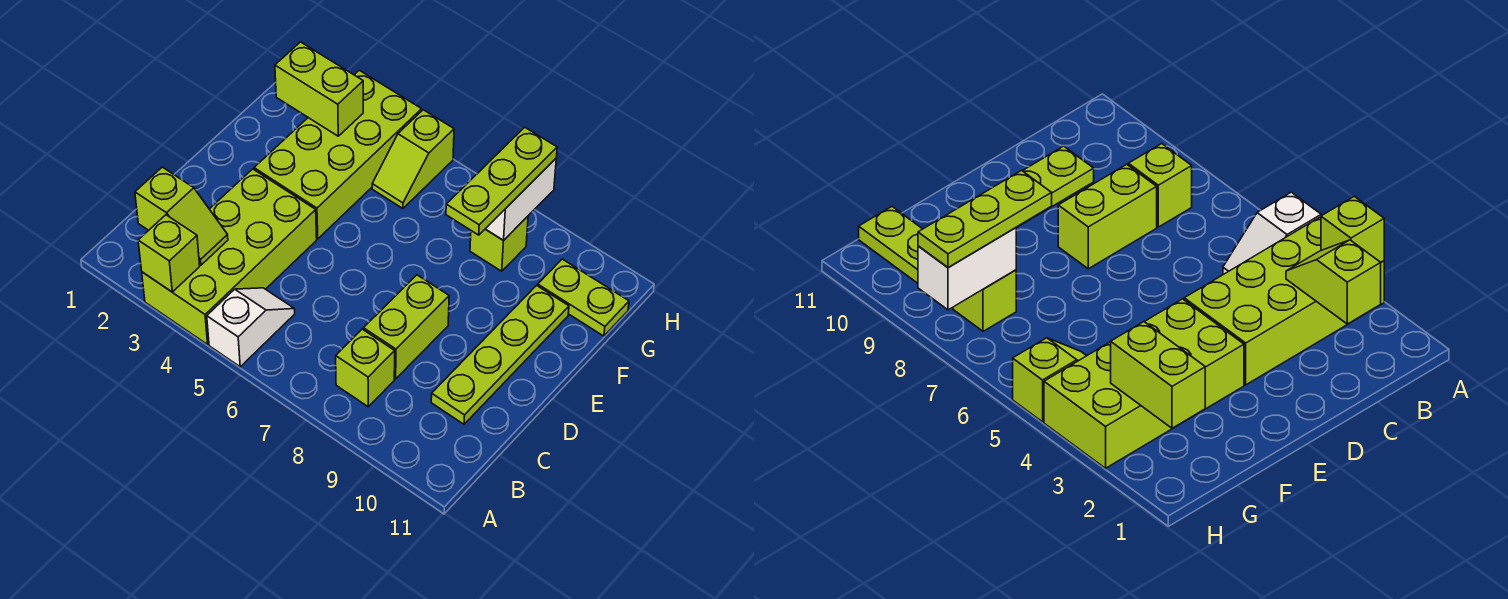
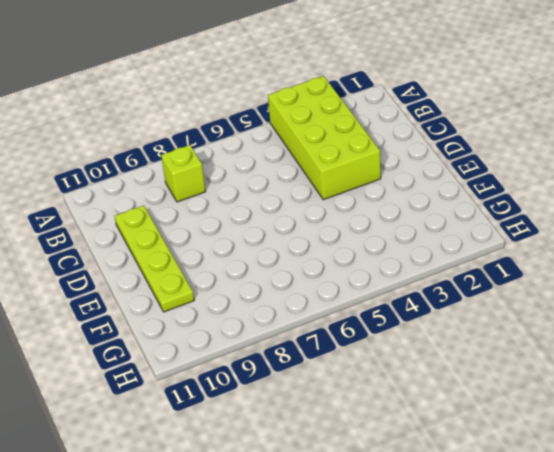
none -> white 1x2 slope [207,288,295,367]
none -> lime 1x2 brick [364,275,449,379]
none -> lime 2x4 brick [254,70,422,239]

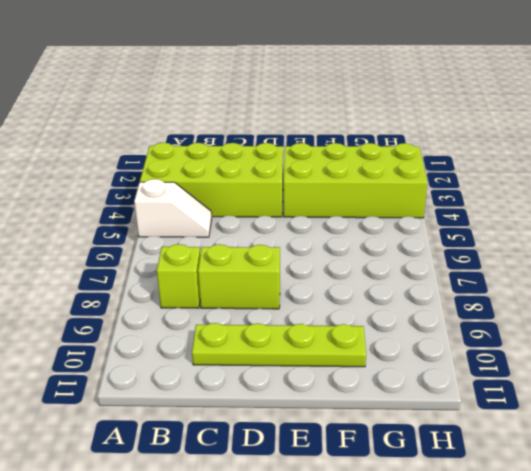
none -> lime 1x2 slope [372,110,454,208]
none -> lime 1x1 brick [470,216,528,271]
none -> lime 1x2 plate [538,259,629,336]

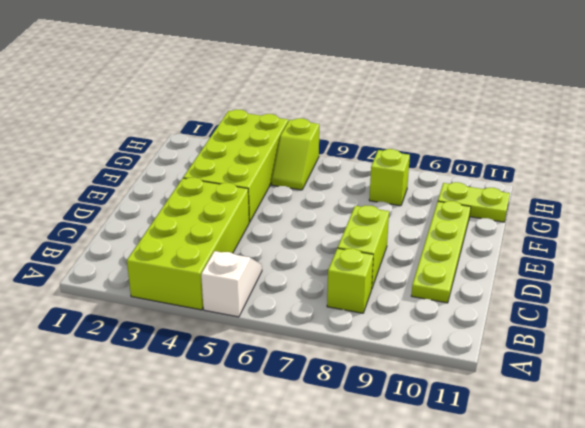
none -> lime 1x1 brick [138,215,200,292]
none -> lime 1x2 slope [135,167,228,265]
none -> lime 1x2 brick [275,42,363,136]

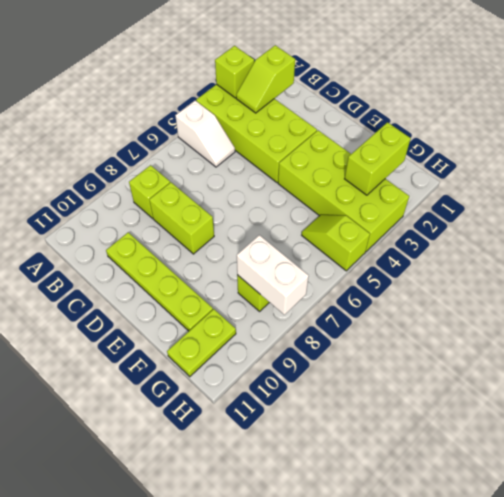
none -> lime 1x3 plate [446,127,557,235]

